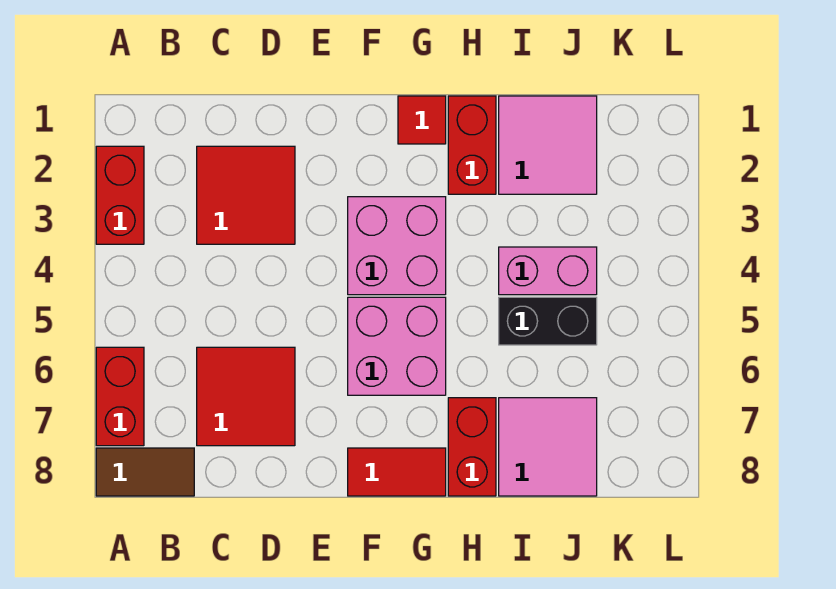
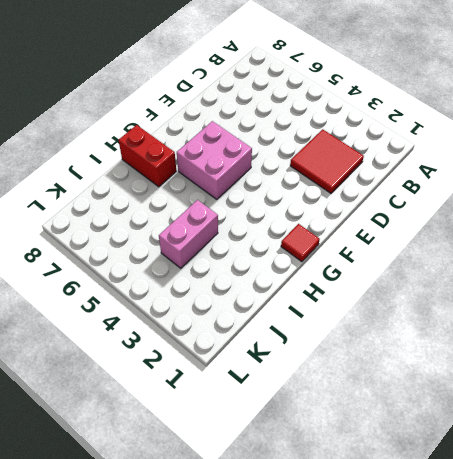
none -> red 1x2 brick [96,146,144,244]
none -> red 1x2 brick [96,347,144,446]
none -> brown 1x2 tile [96,448,194,496]

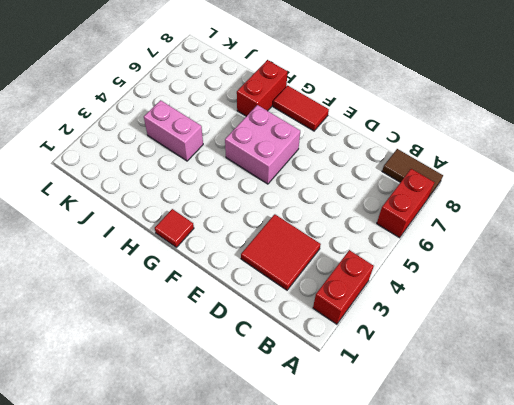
none -> red 2x2 tile [197,347,295,446]
none -> pink 2x2 brick [348,197,446,295]
none -> red 1x2 brick [448,96,496,194]

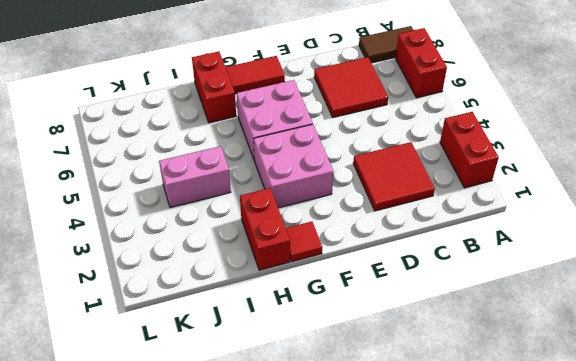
none -> pink 2x2 tile [499,96,597,194]
none -> black 1x2 brick [499,297,597,345]
none -> pink 2x2 tile [499,398,597,496]

